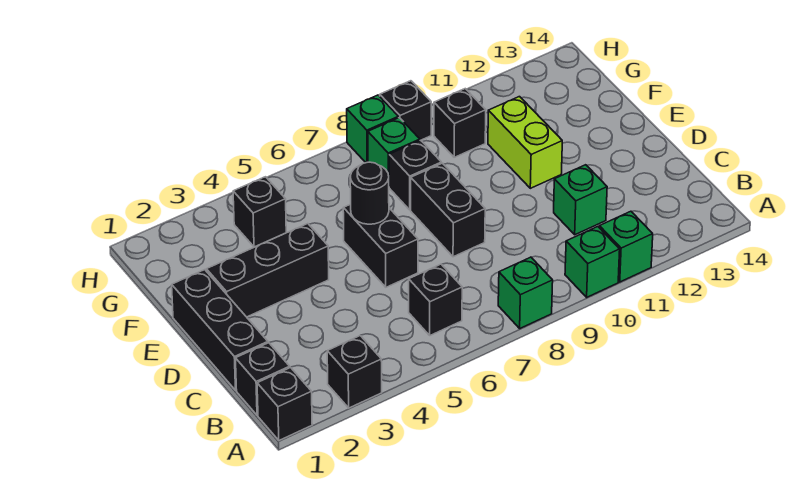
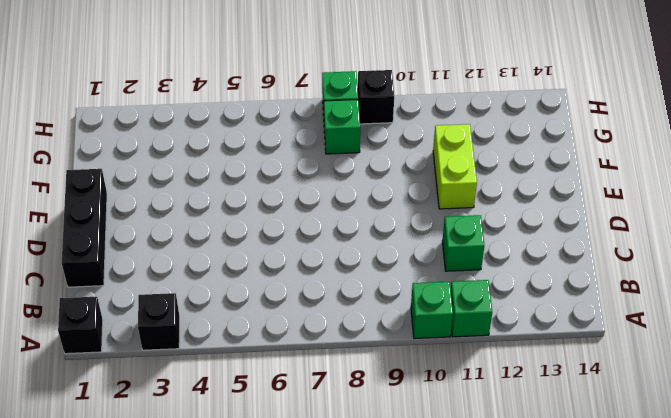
none -> green 1x1 brick [498,257,553,328]
none -> black 1x1 brick [236,343,290,415]
none -> black 1x1 brick [409,264,462,335]

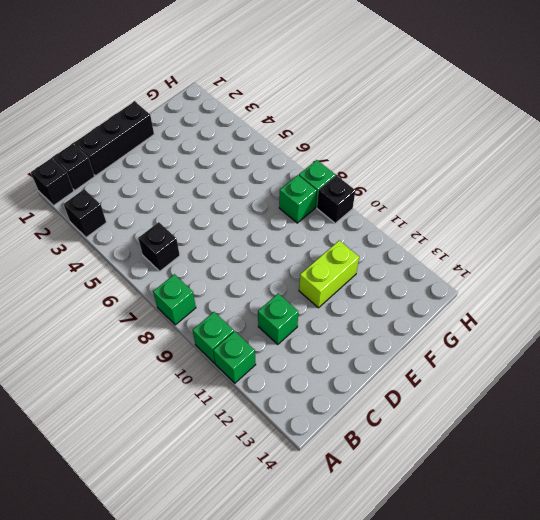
none -> black 1x2 brick [343,204,418,287]
none -> black 1x2 brick [411,163,485,257]
none -> black 1x3 brick [206,224,329,317]

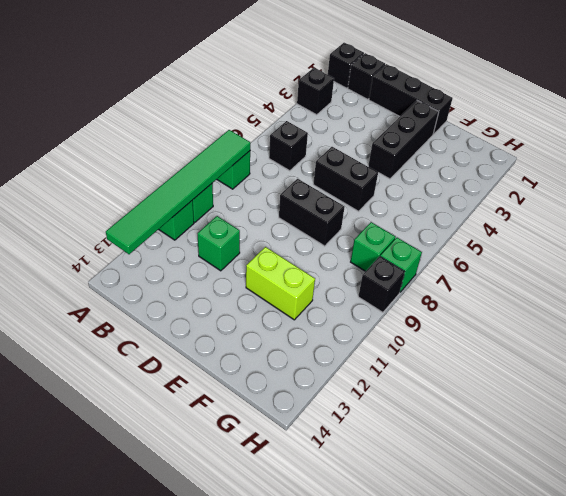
green 1x6 tile [106,130,250,254] -> none
none -> black 1x1 brick [389,140,441,210]
none -> black 1x1 brick [233,177,286,247]
none -> black 1x1 brick [434,89,486,157]

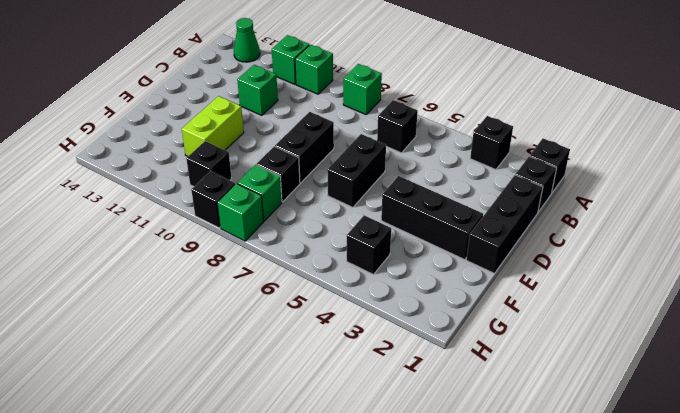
green 1x1 cone [234,18,260,62] -> none
none -> black 1x1 round brick [350,162,389,224]

